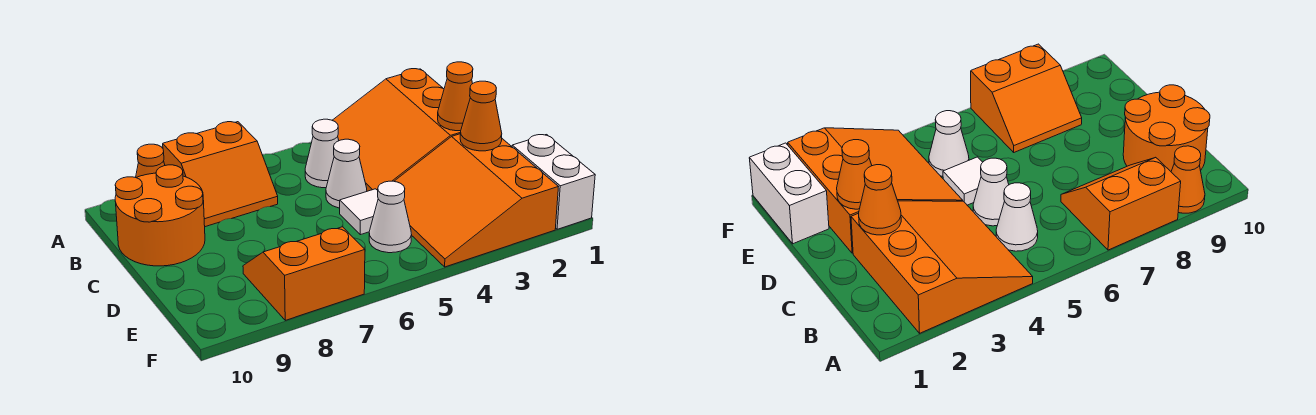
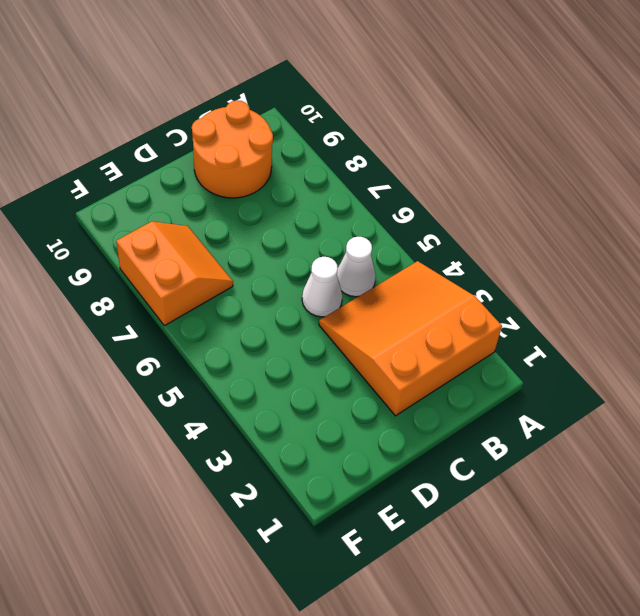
none -> orange 2x2 slope [163,122,278,227]
none -> orange 1x1 cone [136,144,165,177]
none -> orange 3x3 slope [394,134,558,267]

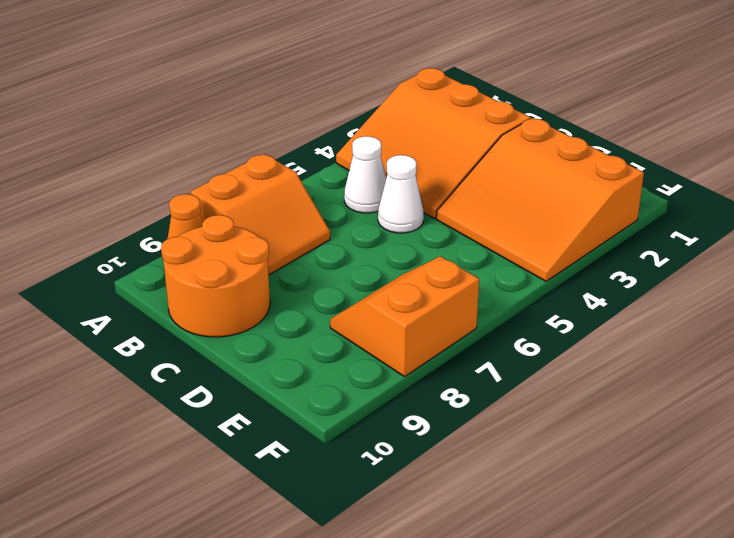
none -> white 1x1 tile [340,189,378,235]
none -> white 1x2 brick [512,135,595,229]
none -> white 1x1 cone [369,181,412,253]

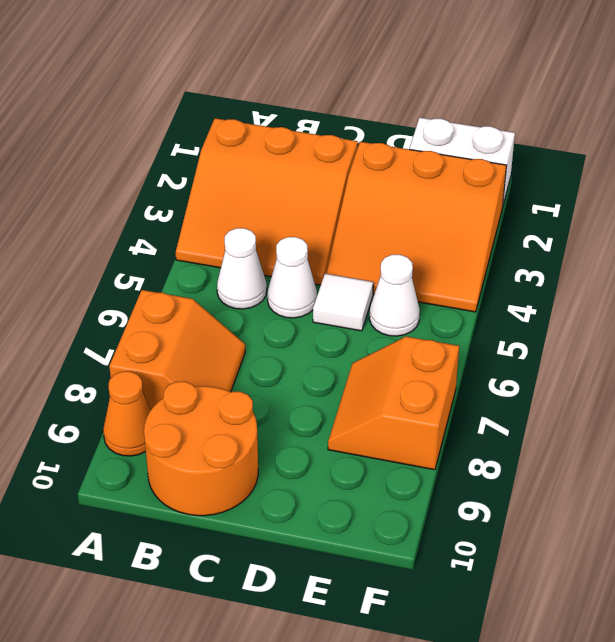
none -> orange 1x1 cone [438,62,473,131]
none -> orange 1x1 cone [460,81,502,151]

